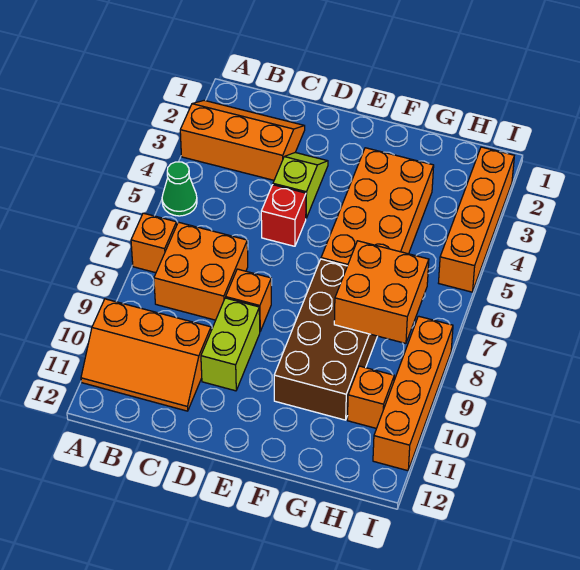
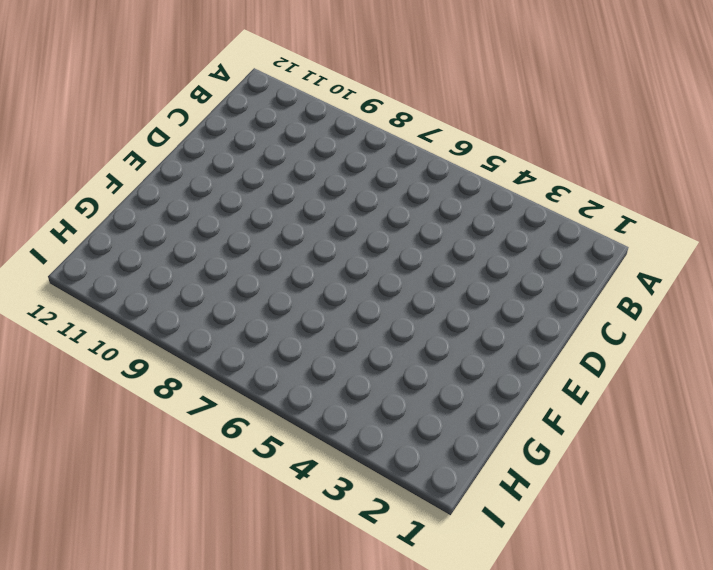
none -> orange 2x3 slope [180,100,305,180]
none -> green 1x1 cone [162,162,197,216]
none -> orange 1x1 brick [131,213,177,273]

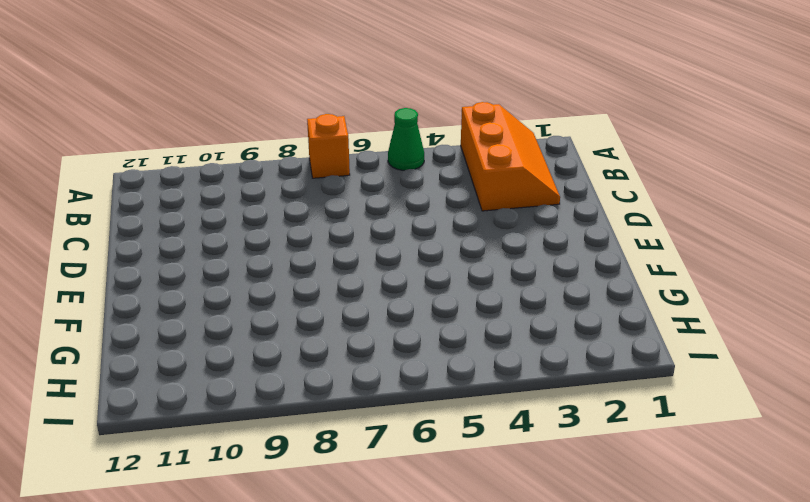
none -> orange 2x3 slope [81,299,211,411]
none -> orange 2x2 brick [154,222,248,320]
none -> lime 1x2 slope [273,152,328,218]

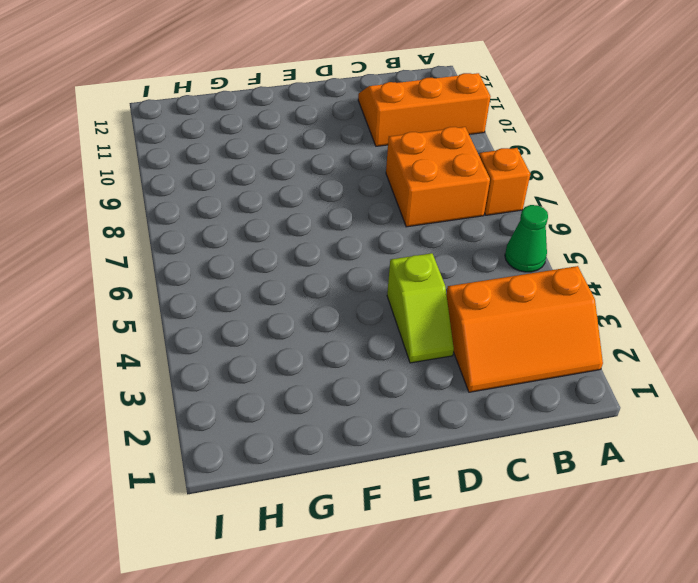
none -> red 1x1 brick [261,185,306,246]
none -> orange 1x1 brick [226,269,271,331]
none -> lime 1x2 brick [201,298,260,391]

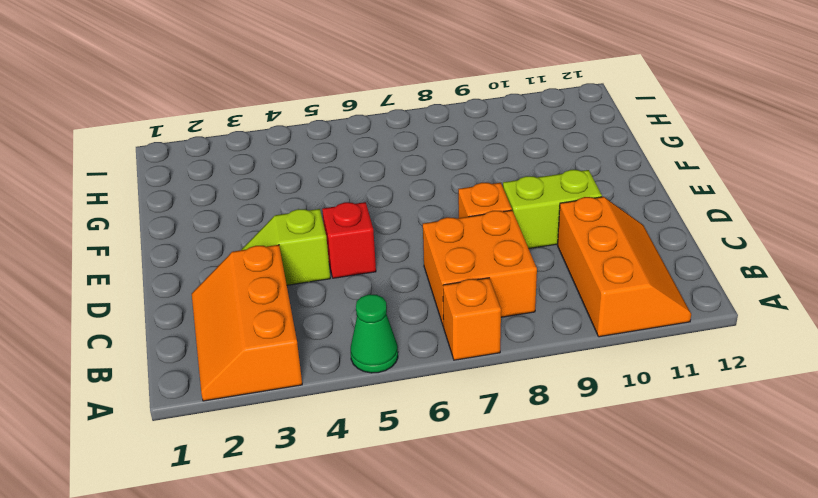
none -> orange 2x4 brick [321,148,434,266]
none -> brown 2x4 brick [274,259,377,420]
none -> orange 1x1 brick [347,366,394,428]

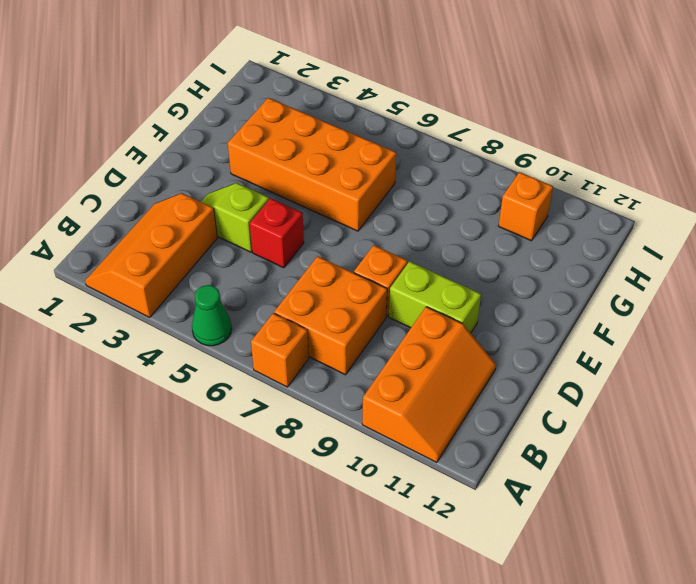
none -> brown 2x4 brick [274,259,377,420]
none -> orange 1x4 brick [439,147,514,292]
none -> orange 1x4 brick [373,316,453,471]

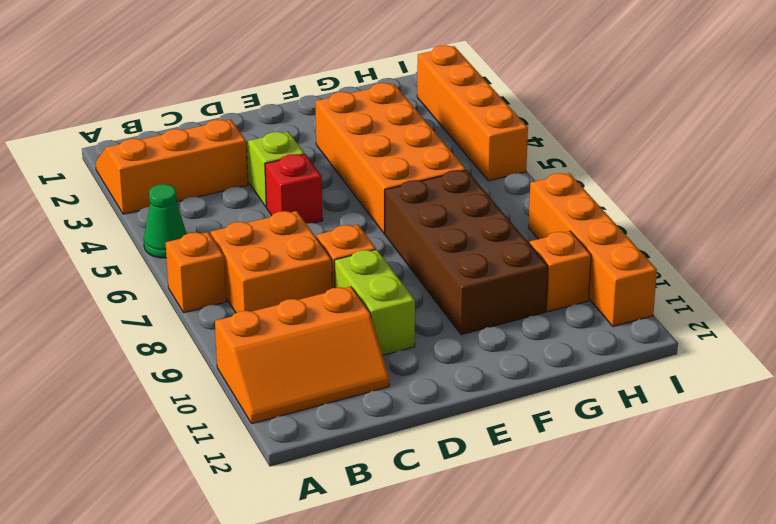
none -> orange 2x2 brick [334,241,429,343]

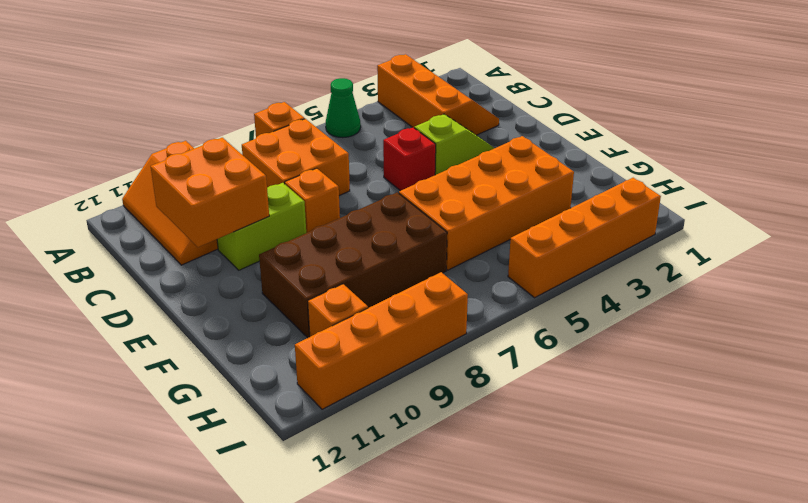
orange 2x2 brick [151,138,269,247] -> orange 2x2 brick moved to [334,241,429,343]

